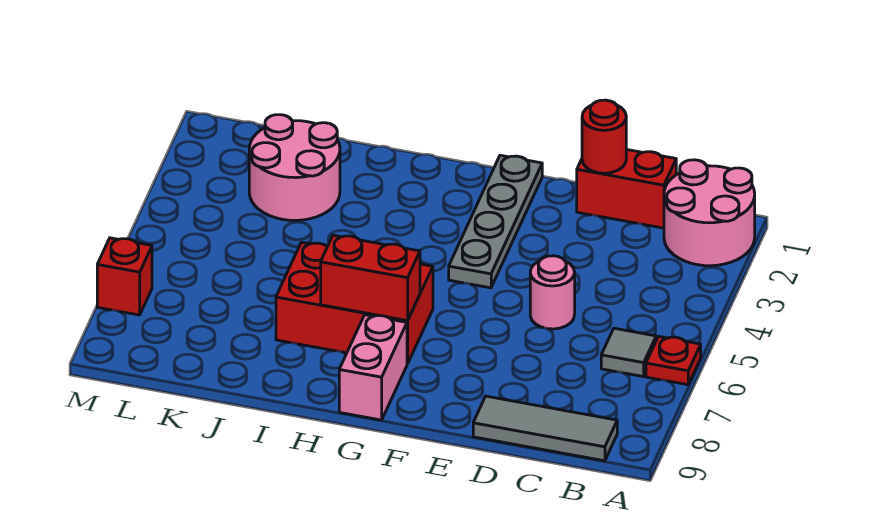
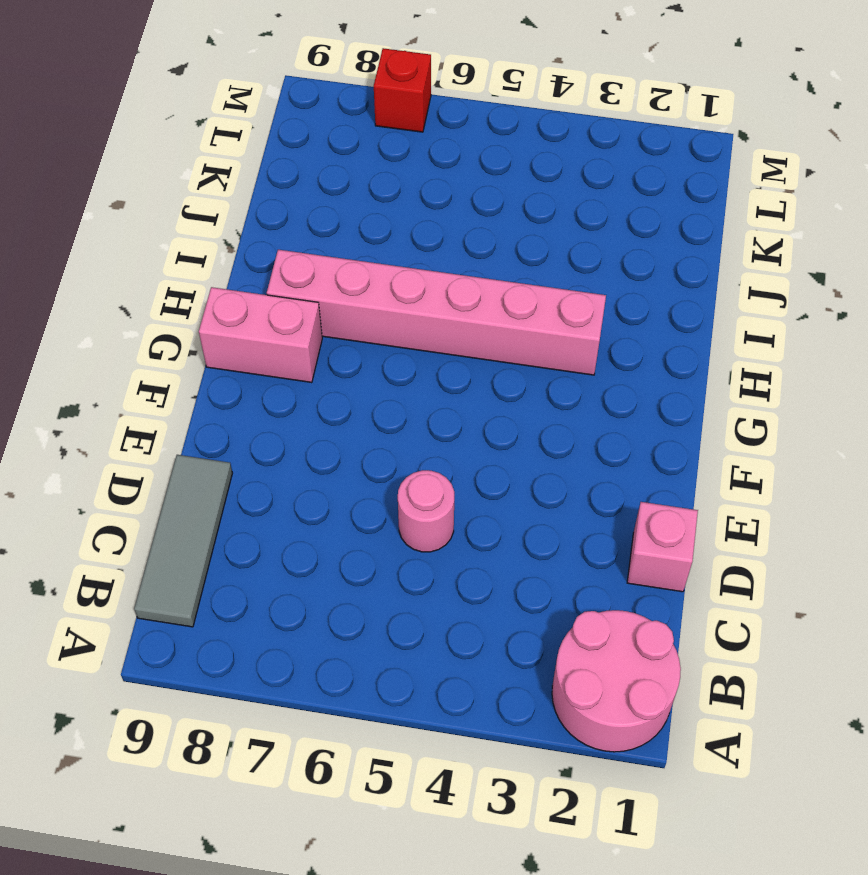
pink 1x1 brick [627,502,698,592] -> red 1x2 brick [577,149,676,228]
pink 1x6 brick [267,250,606,375] -> red 2x3 brick [276,242,433,364]
none -> red 1x1 plate [646,336,701,385]
none -> grey 1x1 tile [601,328,656,377]
none -> grey 1x4 plate [449,155,542,288]

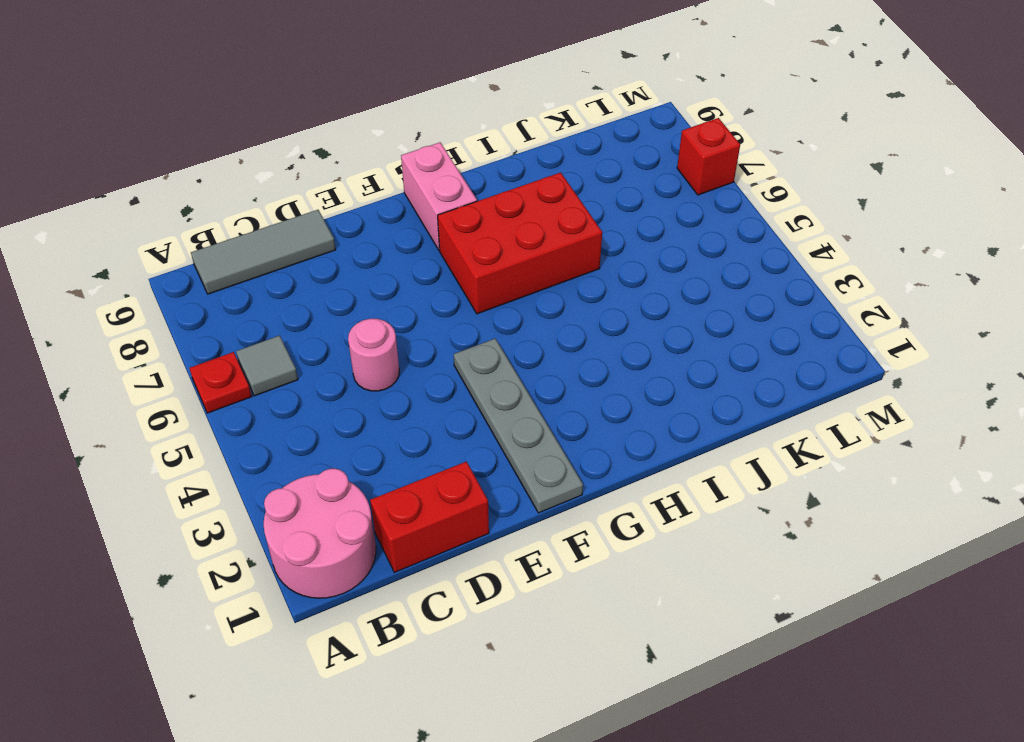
none -> pink 2x2 round brick [249,115,340,220]
none -> red 1x1 round brick [582,100,626,173]
none -> red 1x2 brick [321,235,420,321]

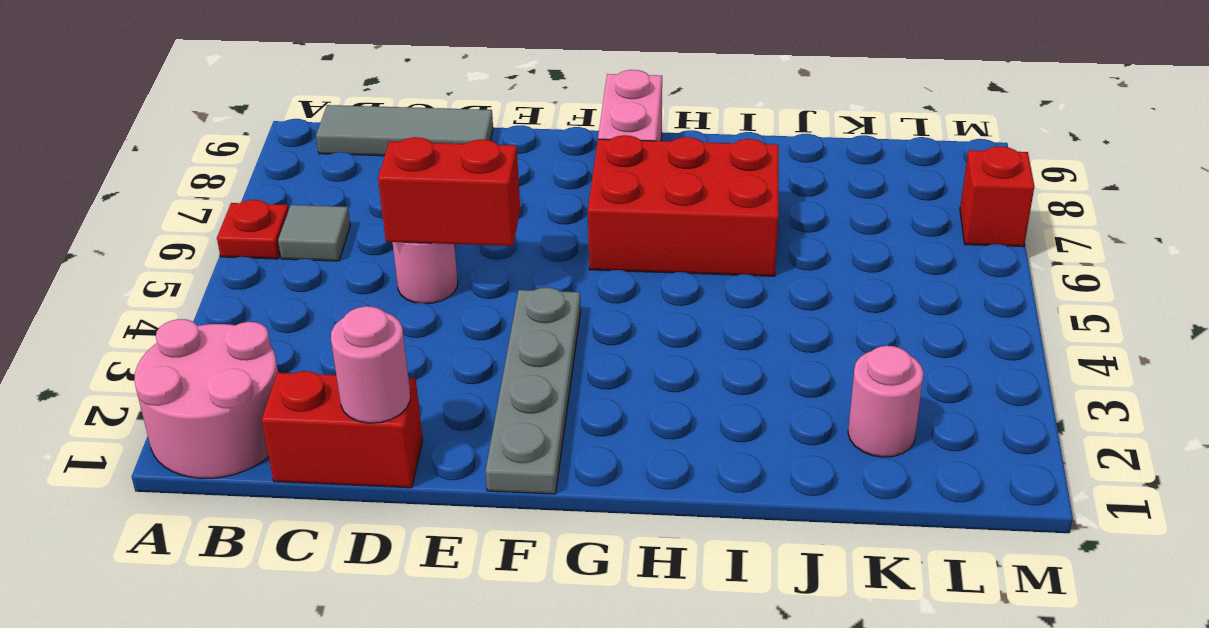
pink 1x1 round brick [331,306,410,423] -> red 1x1 round brick [582,100,626,173]
red 1x2 brick [378,137,520,246] -> red 1x2 brick moved to [321,235,420,321]
pink 1x1 round brick [848,346,924,457] -> pink 2x2 round brick [249,115,340,220]

